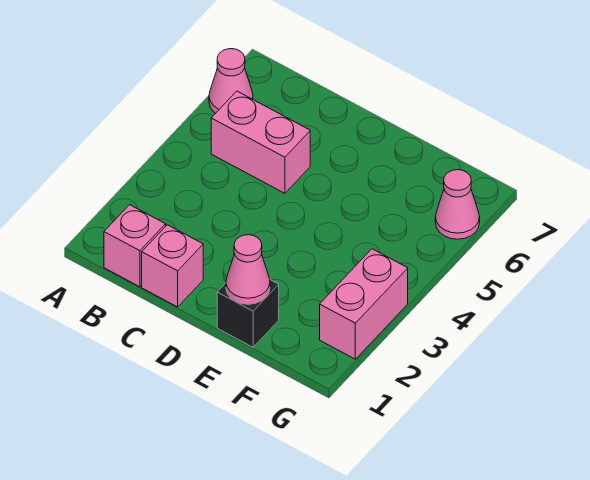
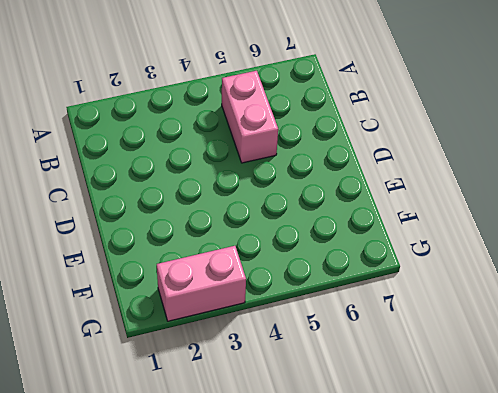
none -> pink 1x1 cone [209,49,253,113]
none -> pink 1x1 brick [104,205,166,287]

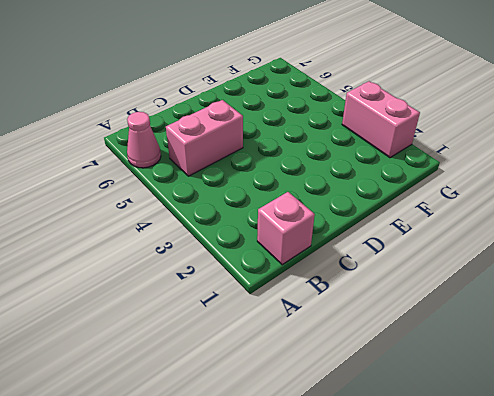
none -> pink 1x1 brick [142,225,203,307]
none -> black 1x1 brick [217,280,279,347]

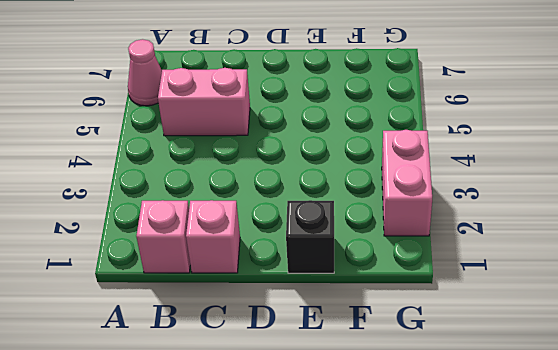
none -> pink 1x1 cone [435,170,480,239]
none -> pink 1x1 cone [226,235,270,304]

